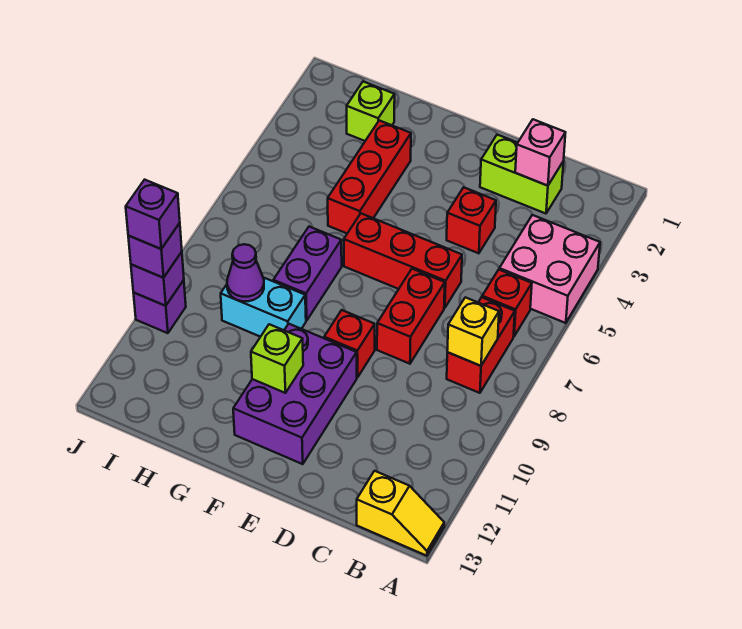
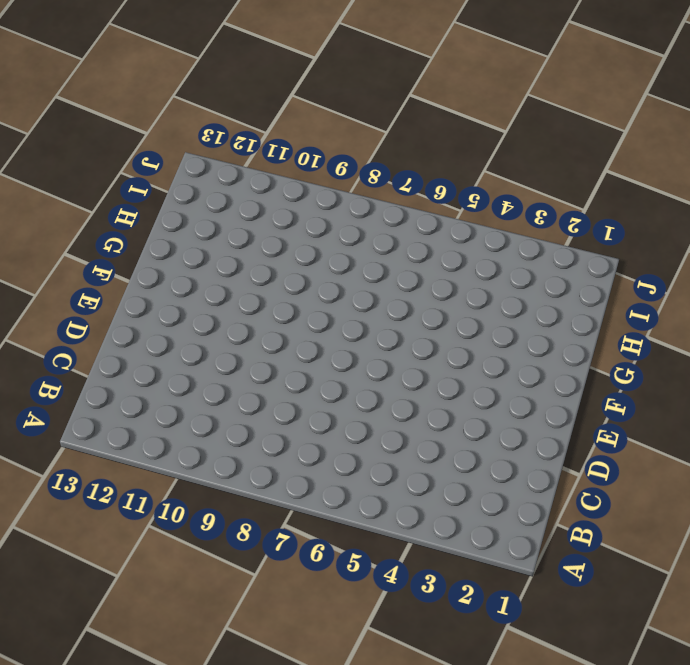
none -> pink 2x2 brick [499,215,600,323]
none -> yellow 1x2 slope [357,471,444,556]
none -> red 1x1 brick [482,270,532,336]

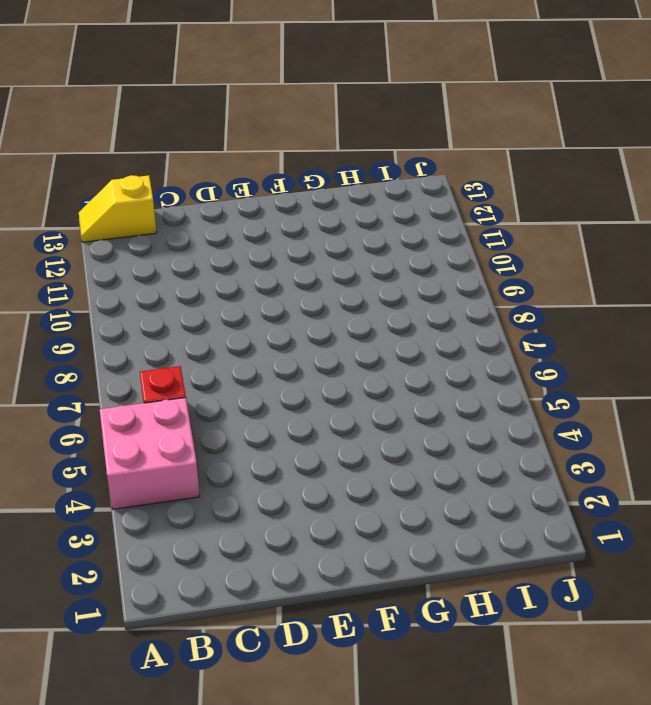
none -> red 1x2 brick [447,297,515,393]
none -> lime 1x2 brick [480,135,564,214]
none -> red 1x1 brick [447,187,496,253]

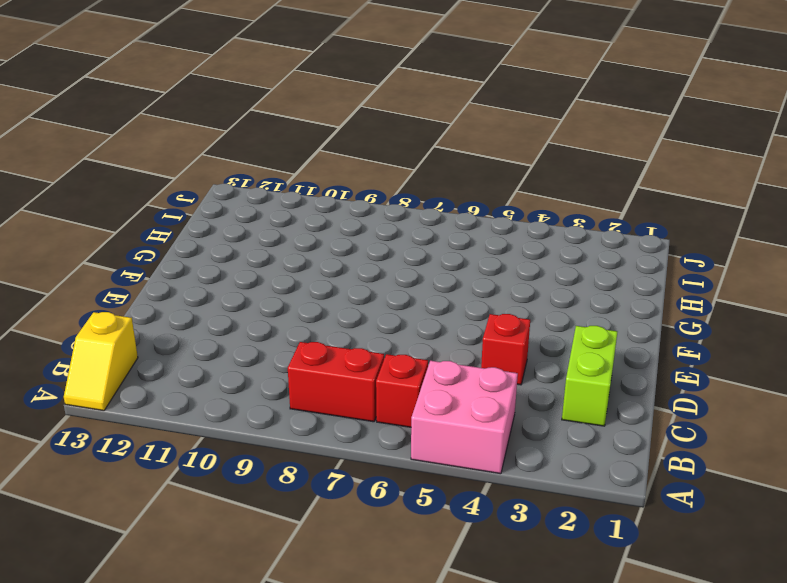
none -> red 1x3 brick [344,214,462,308]
none -> red 1x2 brick [377,269,445,364]
none -> red 1x1 brick [324,310,375,378]

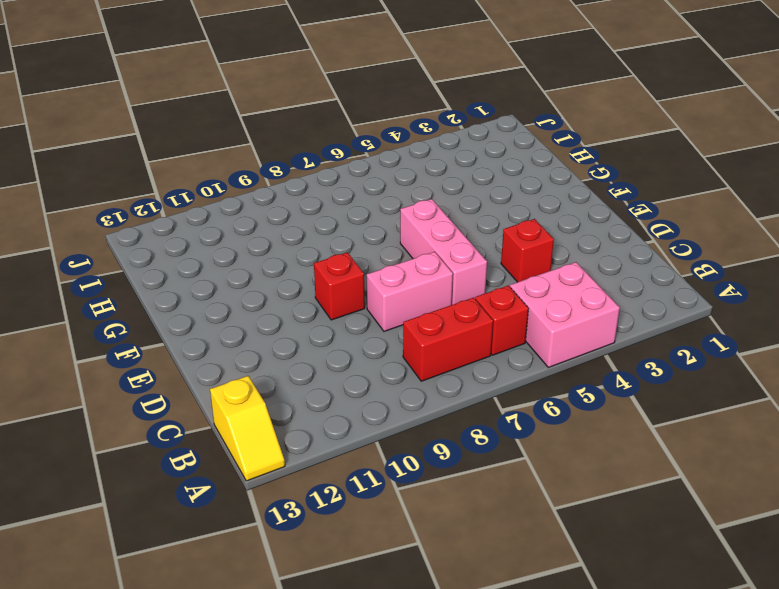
pink 1x3 brick [400,199,487,305] -> red 1x3 brick [344,214,462,308]
pink 1x2 brick [367,252,453,331] -> red 1x2 brick [377,269,445,364]
none -> lime 1x2 brick [480,135,564,214]
none -> purple 2x3 brick [233,324,357,464]
none -> red 1x3 brick [328,120,411,233]

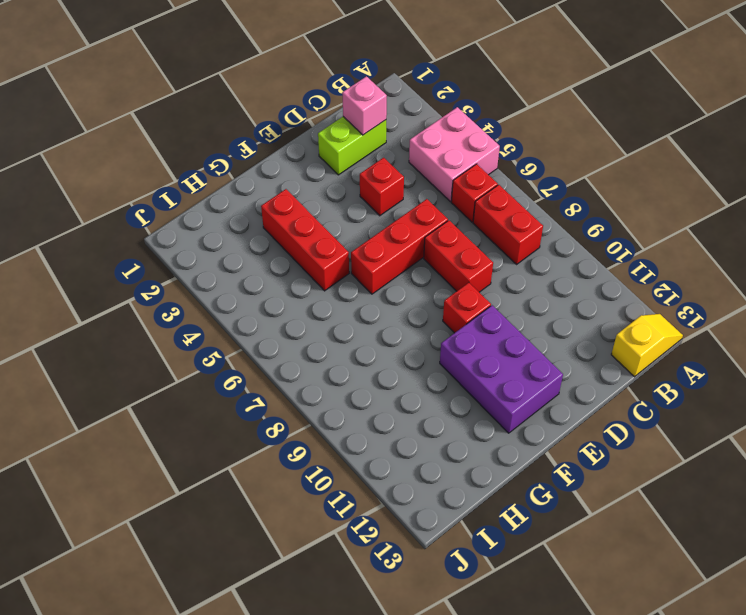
none -> purple 1x2 brick [273,227,342,320]
none -> cyan 1x2 brick [221,277,306,337]
none -> lime 1x1 brick [347,82,395,141]

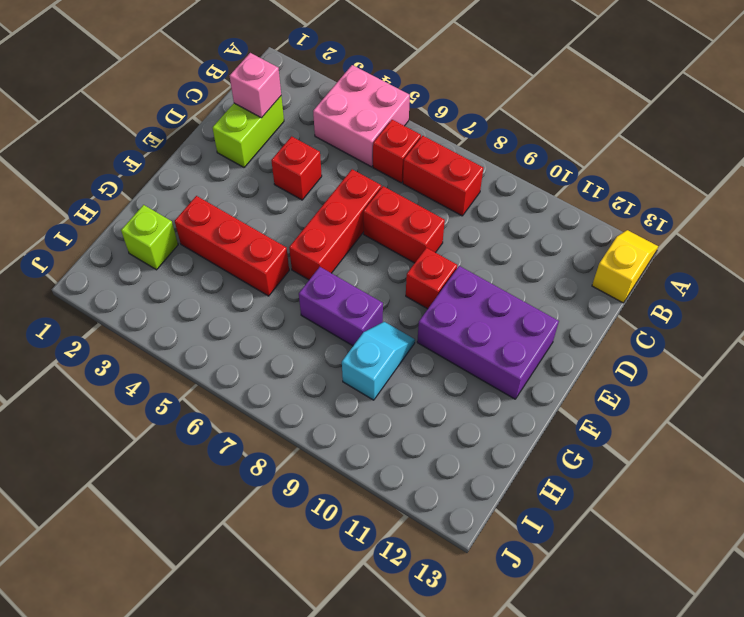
cyan 1x2 slope [342,322,415,400] -> cyan 1x2 brick [221,277,306,337]
none -> purple 1x1 brick [134,280,186,333]
none -> yellow 1x1 brick [447,297,499,366]
none -> lime 1x1 brick [251,324,303,393]

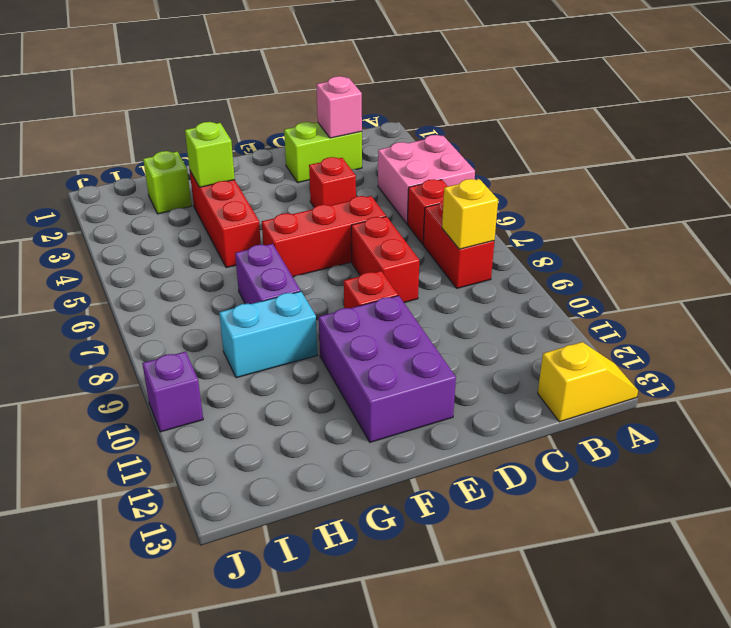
lime 1x1 brick [185,122,235,187] -> lime 1x1 brick moved to [251,324,303,393]
none -> purple 1x1 cone [227,244,264,301]
none -> purple 1x1 brick [131,252,184,306]
none -> purple 1x1 brick [128,223,182,278]

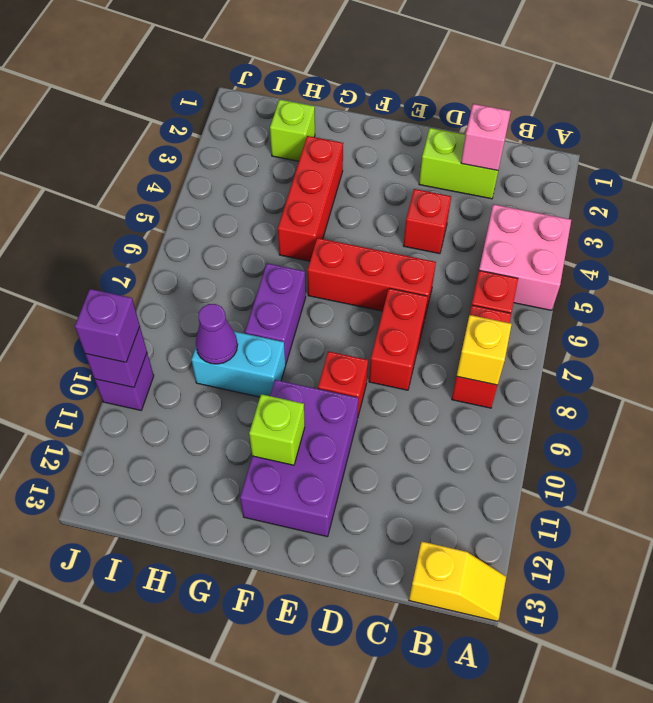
none -> purple 1x1 brick [126,180,180,249]

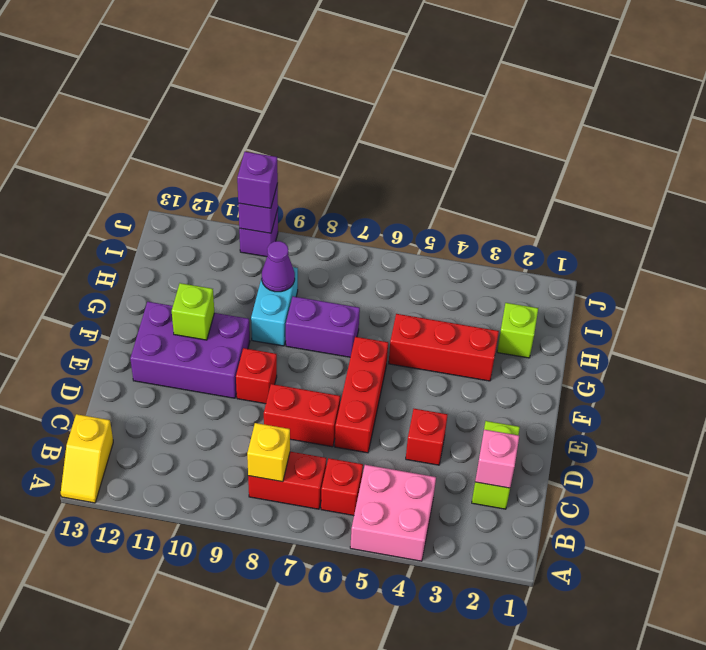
none -> purple 1x1 brick [126,180,180,249]

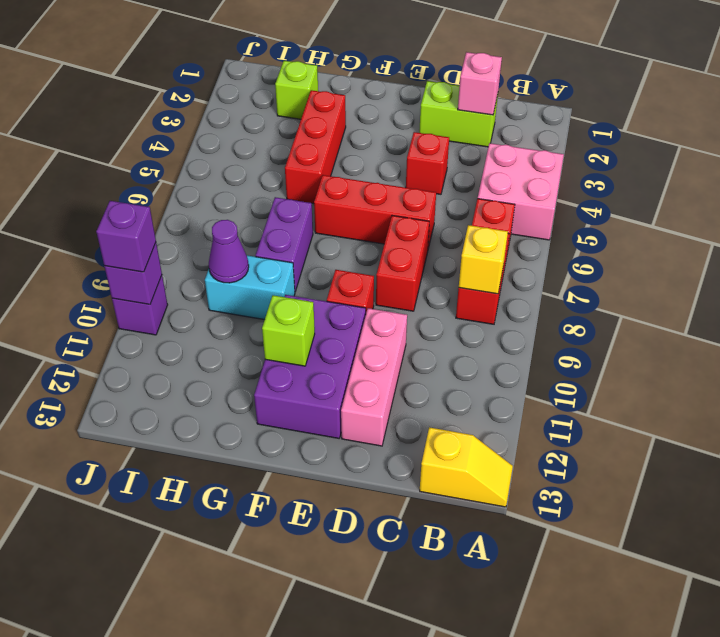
pink 1x3 brick [341,308,407,446] -> none
none -> purple 1x1 brick [126,180,180,249]

